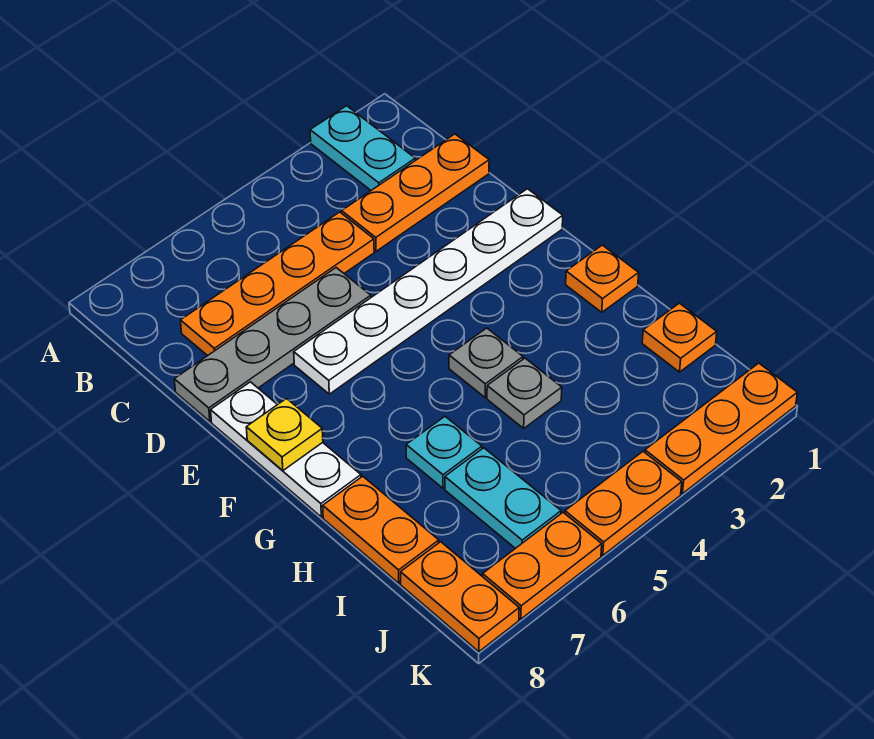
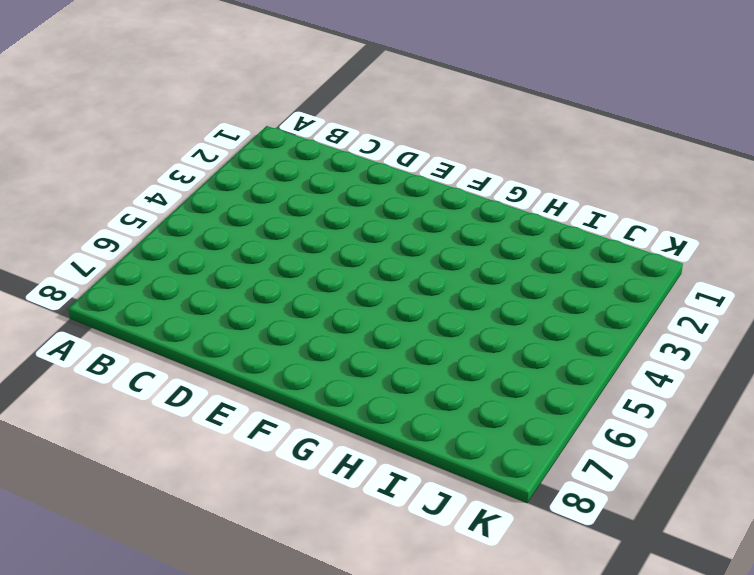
none -> cyan 1x2 plate [310,106,415,190]
none -> orange 1x3 plate [342,134,489,251]
none -> orange 1x4 plate [180,212,374,356]

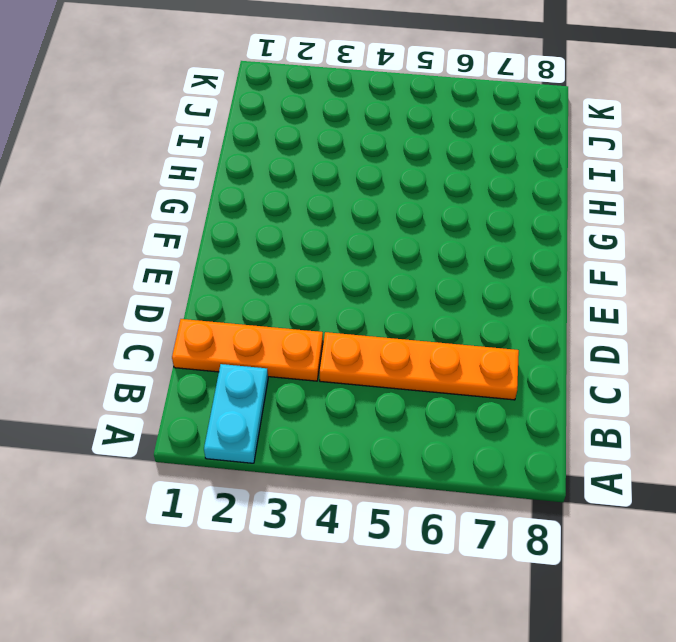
none -> grey 1x4 plate [174,268,371,422]
none -> white 1x6 plate [294,189,563,394]
none -> white 1x3 plate [211,382,361,517]

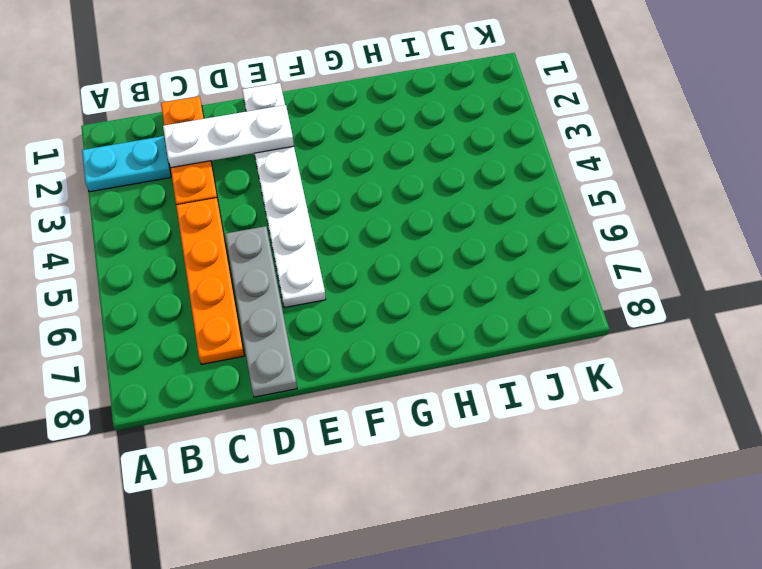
white 1x3 plate [163,105,294,168] -> white 1x3 plate moved to [211,382,361,517]
none -> orange 1x1 plate [566,245,639,312]
none -> grey 1x1 plate [449,328,523,398]
none -> grey 1x1 plate [487,358,562,428]

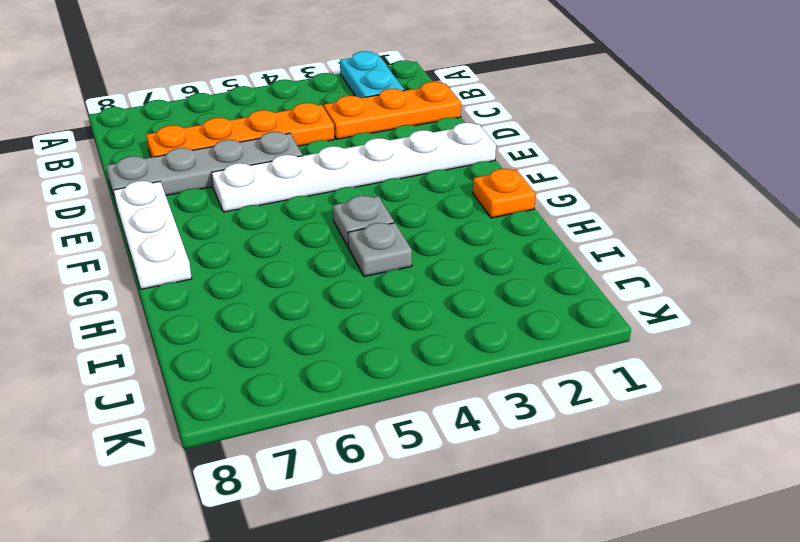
none -> cyan 1x1 plate [406,417,482,488]
none -> orange 1x2 plate [323,476,439,583]
none -> orange 1x1 plate [642,303,717,372]

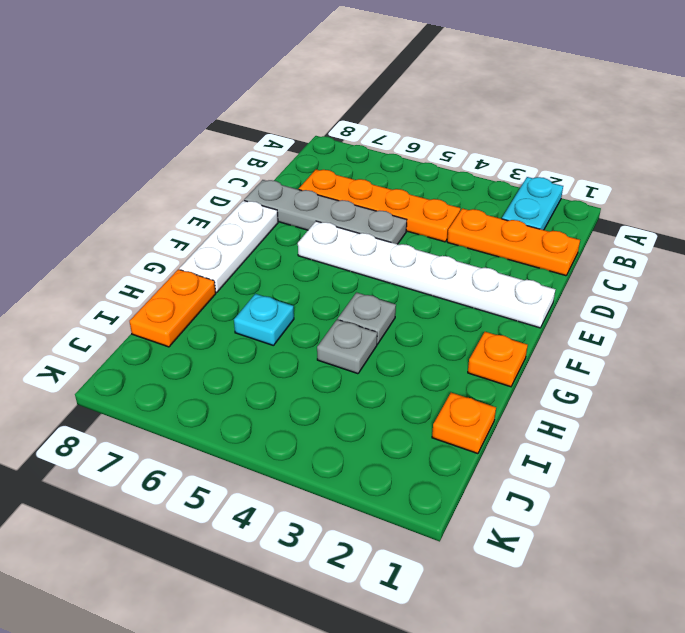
none -> cyan 1x2 plate [445,448,561,548]
none -> orange 1x2 plate [401,542,519,652]
none -> orange 1x3 plate [645,363,797,494]

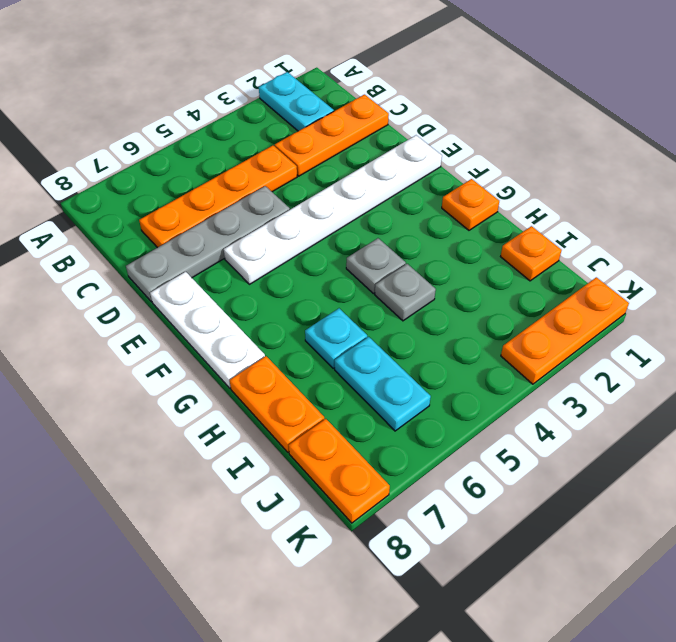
none -> orange 1x2 plate [565,451,682,555]
none -> orange 1x2 plate [483,512,602,619]
none -> yellow 1x1 plate [246,399,323,471]

